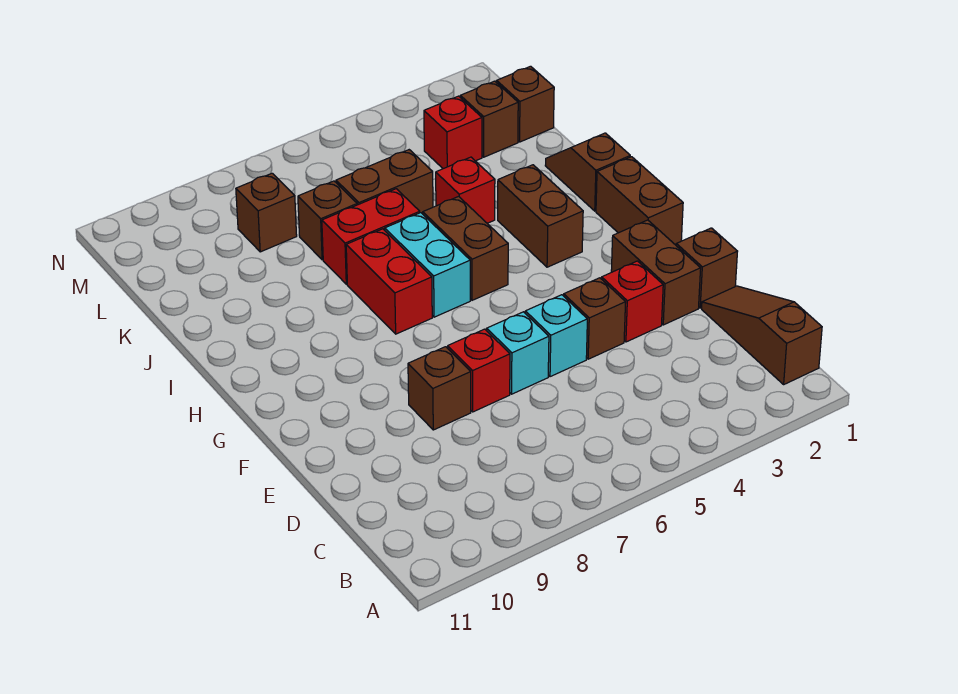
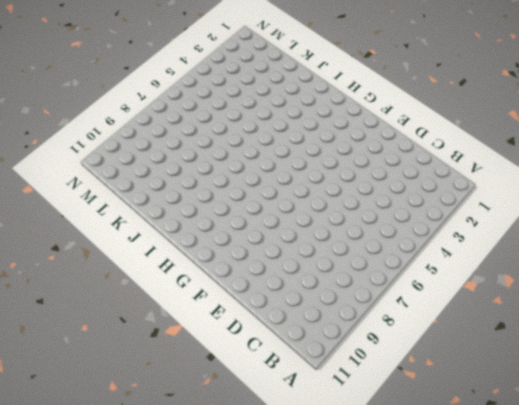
none -> brown 1x3 slope [702,286,822,384]
none -> brown 1x1 brick [676,228,738,308]
none -> brown 1x2 brick [611,220,701,325]

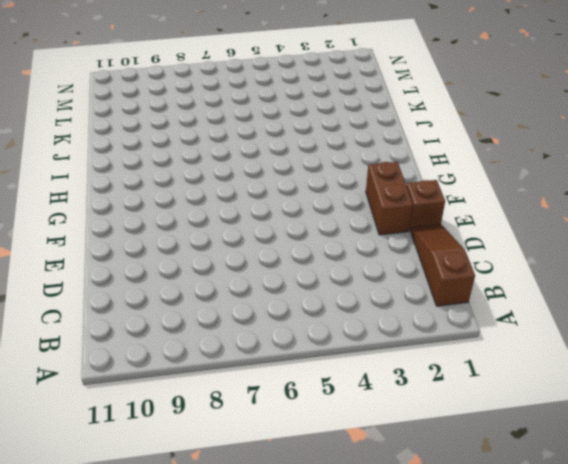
none -> red 1x1 brick [602,261,663,342]
none -> brown 1x1 brick [564,278,626,359]
none -> cyan 1x1 brick [525,295,587,377]

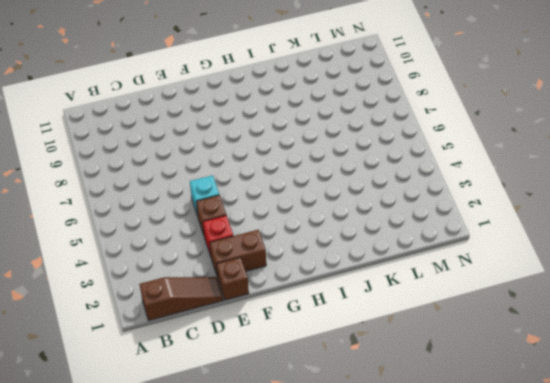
none -> cyan 1x1 brick [487,312,549,394]
none -> red 1x1 brick [448,329,510,412]
none -> brown 1x1 brick [408,347,471,430]

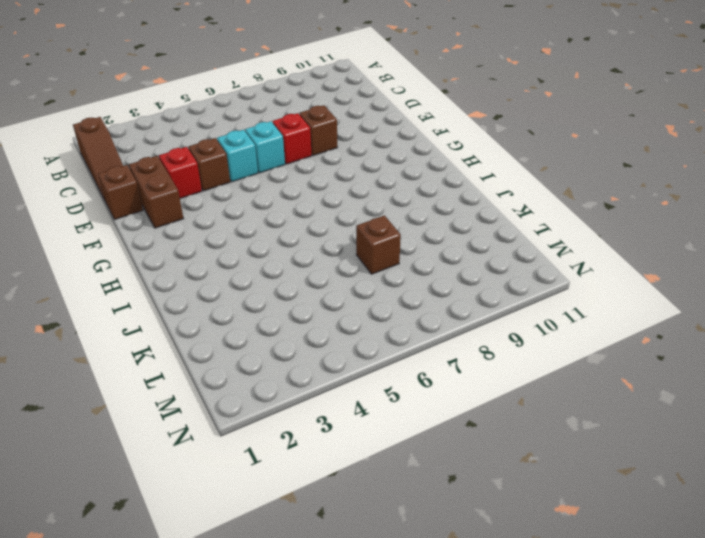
none -> brown 1x2 brick [596,157,683,245]
none -> brown 1x2 brick [498,165,583,267]
none -> brown 1x2 brick [423,196,508,300]

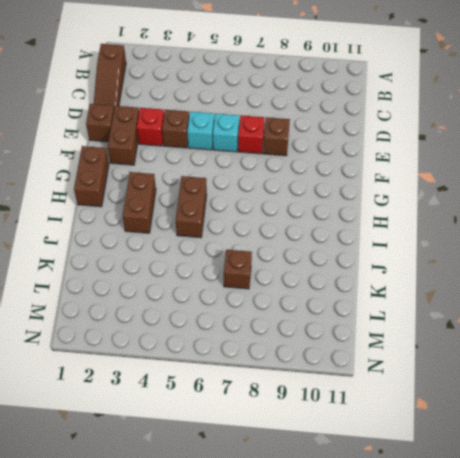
none -> cyan 1x2 brick [385,213,470,317]
none -> red 1x2 brick [346,229,432,334]
none -> brown 1x2 slope [545,133,630,211]

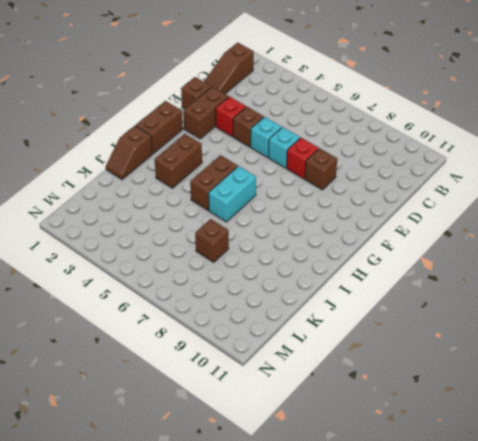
none -> red 1x2 brick [346,229,432,334]
none -> red 1x1 brick [436,157,495,223]
none -> red 1x2 brick [322,189,420,284]

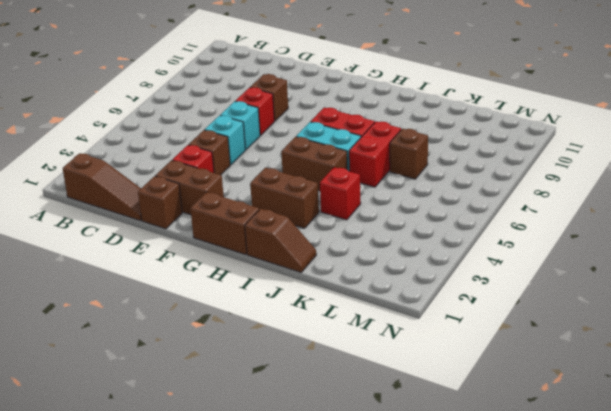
none -> brown 1x2 brick [336,150,433,214]
none -> brown 1x1 brick [497,66,554,142]
none -> brown 1x1 brick [460,81,518,157]

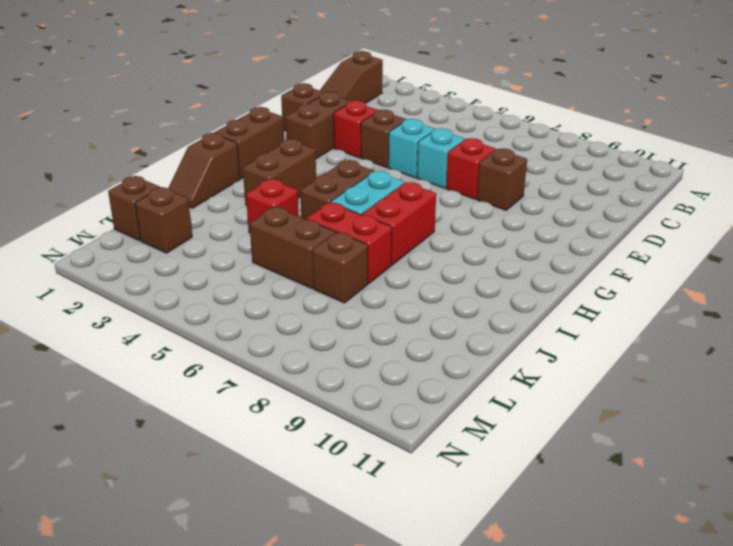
none -> red 1x1 brick [424,96,482,169]
none -> brown 1x1 brick [236,173,297,252]

